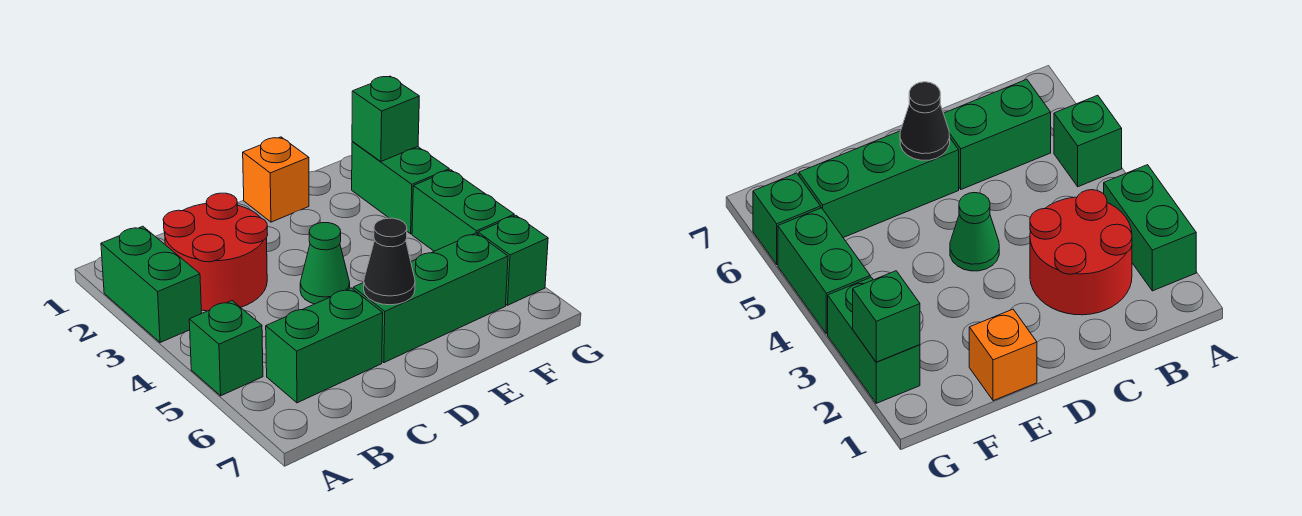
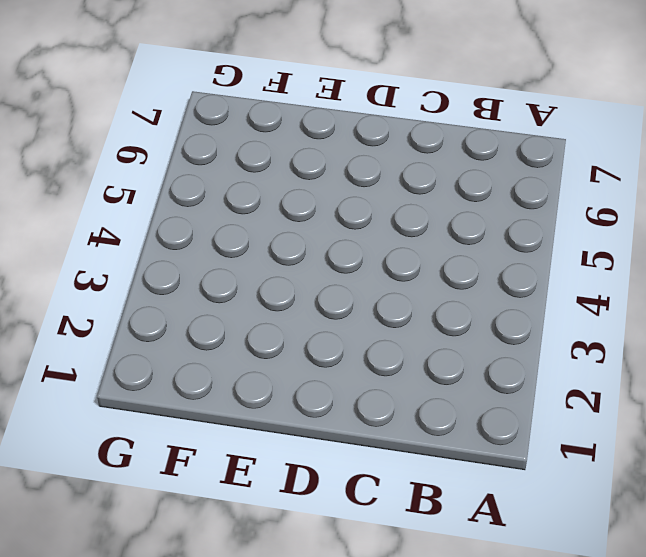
none -> green 1x2 brick [101,226,202,343]
none -> green 1x1 brick [189,301,263,396]
none -> red 2x2 round brick [163,193,268,311]

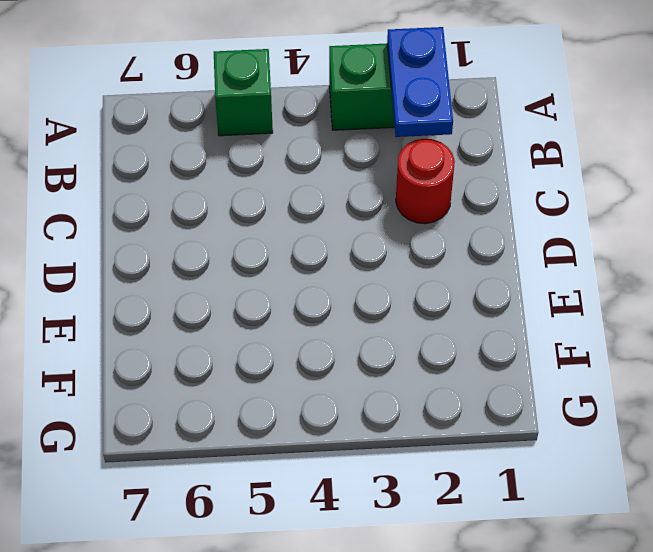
blue 1x2 plate [387,27,453,137] -> none
red 1x1 round brick [396,139,455,224] -> red 2x2 round brick [163,193,268,311]
none -> green 1x2 brick [266,288,383,403]
none -> green 1x1 cone [300,223,350,304]
none -> green 1x3 brick [353,233,508,363]

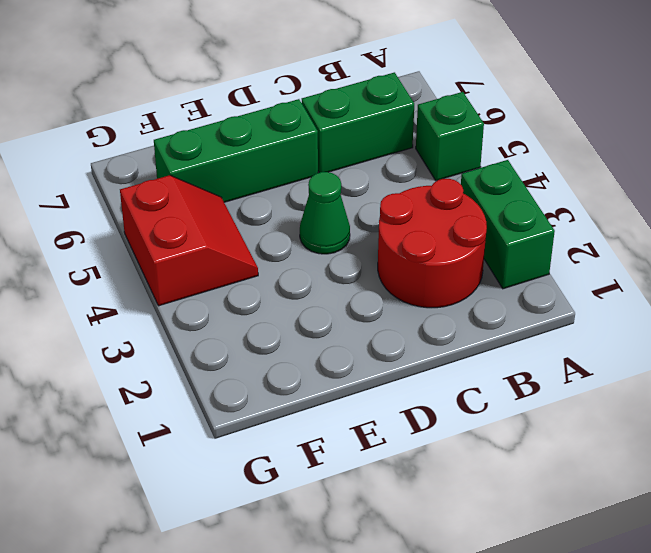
red 2x2 slope [120,175,258,306] -> green 1x2 brick [412,170,514,251]
none -> orange 1x1 brick [243,137,309,222]
none -> green 1x2 brick [352,141,449,234]
none -> green 1x1 brick [478,216,548,305]

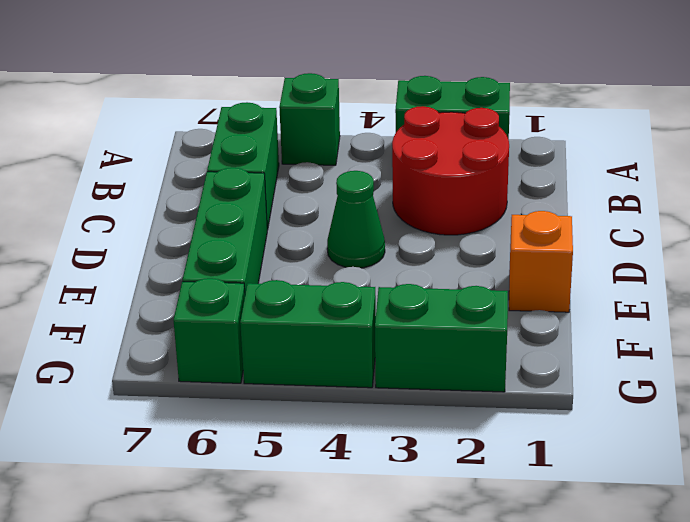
none -> black 1x1 cone [364,218,415,305]
none -> green 1x1 brick [352,76,419,161]

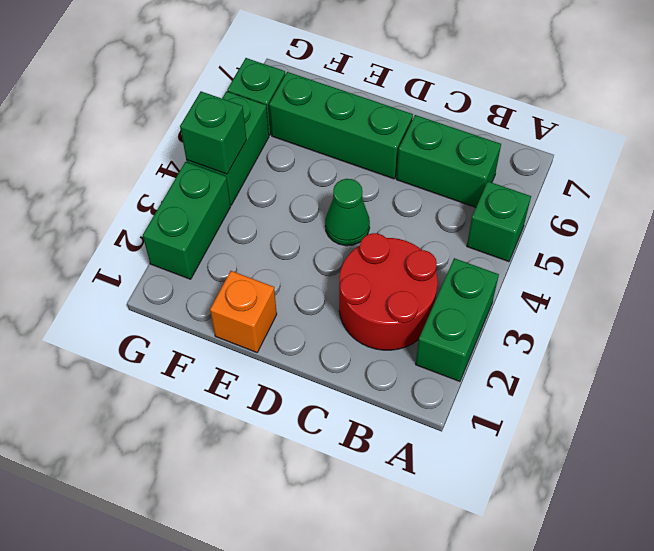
green 1x1 brick [180,91,246,174] -> green 1x1 brick moved to [352,76,419,161]
none -> black 1x1 cone [364,218,415,305]

